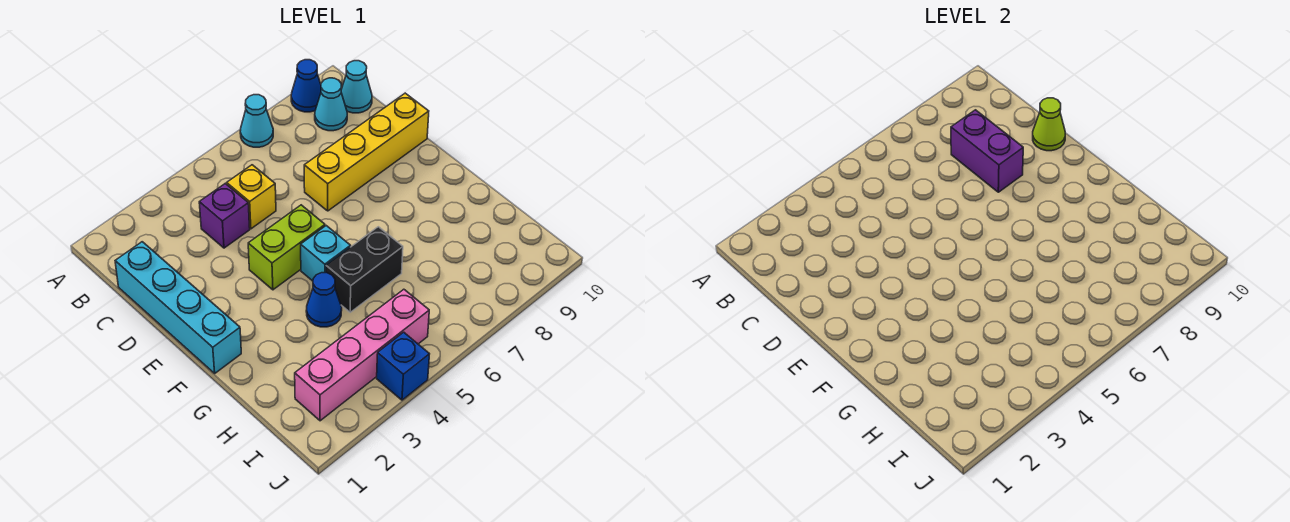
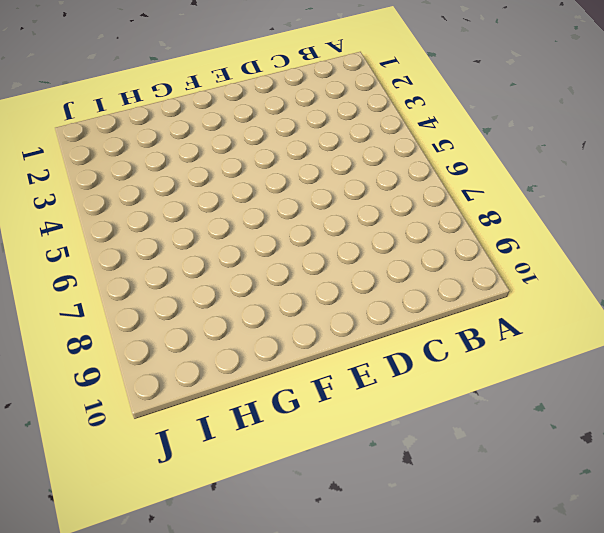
none -> cyan 1x1 cone [240,95,273,147]
none -> blue 1x1 cone [291,60,321,112]
none -> cyan 1x1 cone [315,78,347,131]

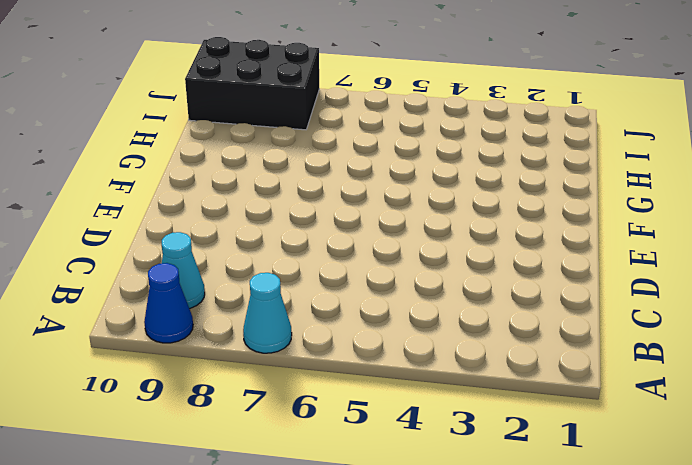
black 2x3 brick [185,37,319,130] -> none
none -> cyan 1x1 cone [341,61,372,113]
none -> cyan 1x4 brick [115,242,241,373]
none -> purple 1x1 brick [199,184,250,248]

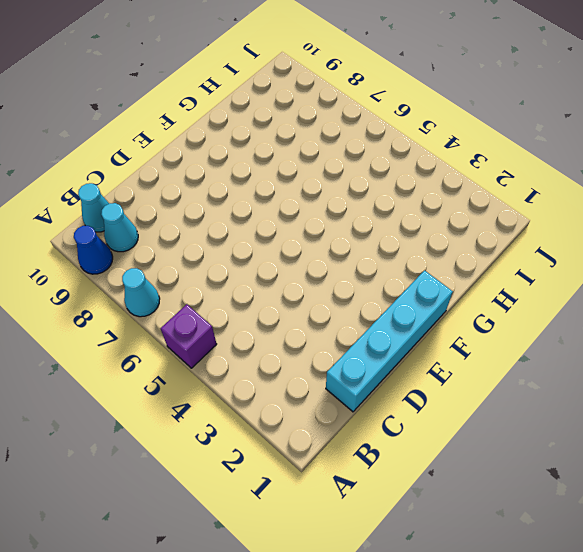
purple 1x1 brick [160,304,217,368] -> purple 1x1 brick moved to [199,184,250,248]
none -> yellow 1x1 brick [227,165,276,229]
none -> yellow 1x4 brick [304,93,429,211]
none -> lime 1x2 brick [248,205,325,290]

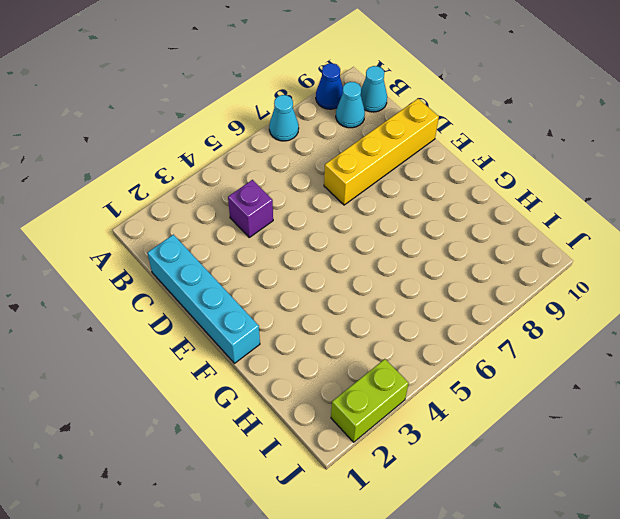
lime 1x2 brick [331,359,409,442] -> lime 1x2 brick moved to [248,205,325,290]
none -> yellow 1x1 brick [227,165,276,229]
none -> cyan 1x1 brick [301,226,351,281]
none -> blue 1x1 cone [306,273,342,327]

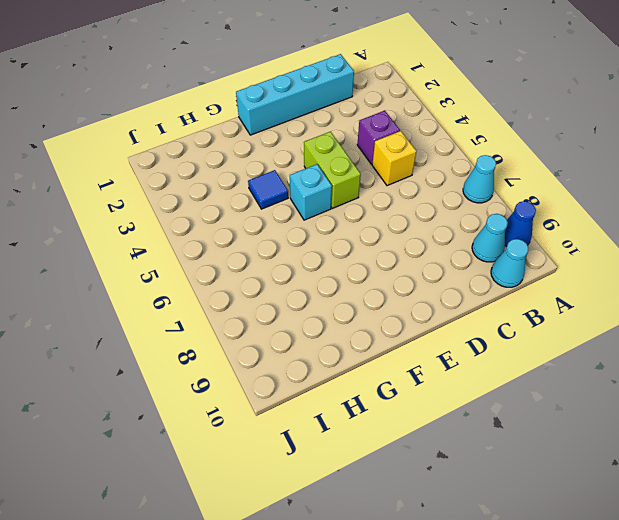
blue 1x1 tile [248,170,288,209] -> blue 1x1 cone [306,273,342,327]
none -> yellow 1x4 brick [304,93,429,211]
none -> black 1x2 brick [326,227,403,312]
none -> pink 1x4 brick [295,289,429,421]

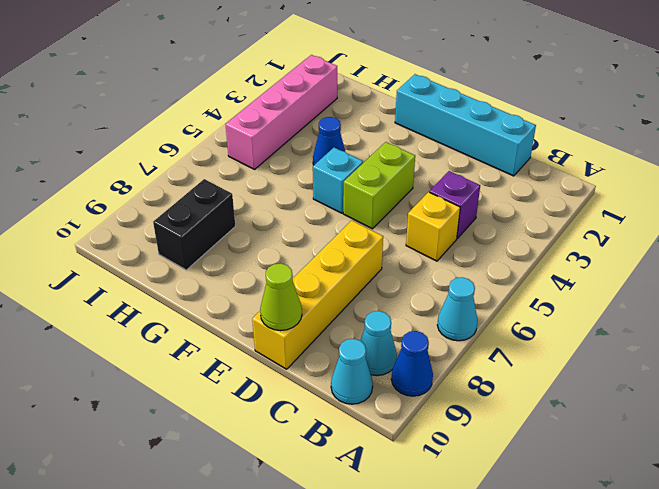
black 1x2 brick [153,179,235,270] -> black 1x2 brick moved to [326,227,403,312]
none -> blue 1x1 brick [377,332,429,400]
none -> purple 1x2 brick [951,110,1023,192]

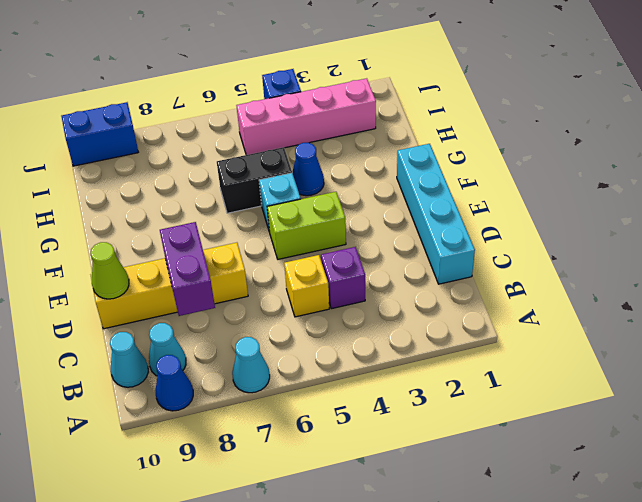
blue 1x2 brick [61,102,138,166] -> none

